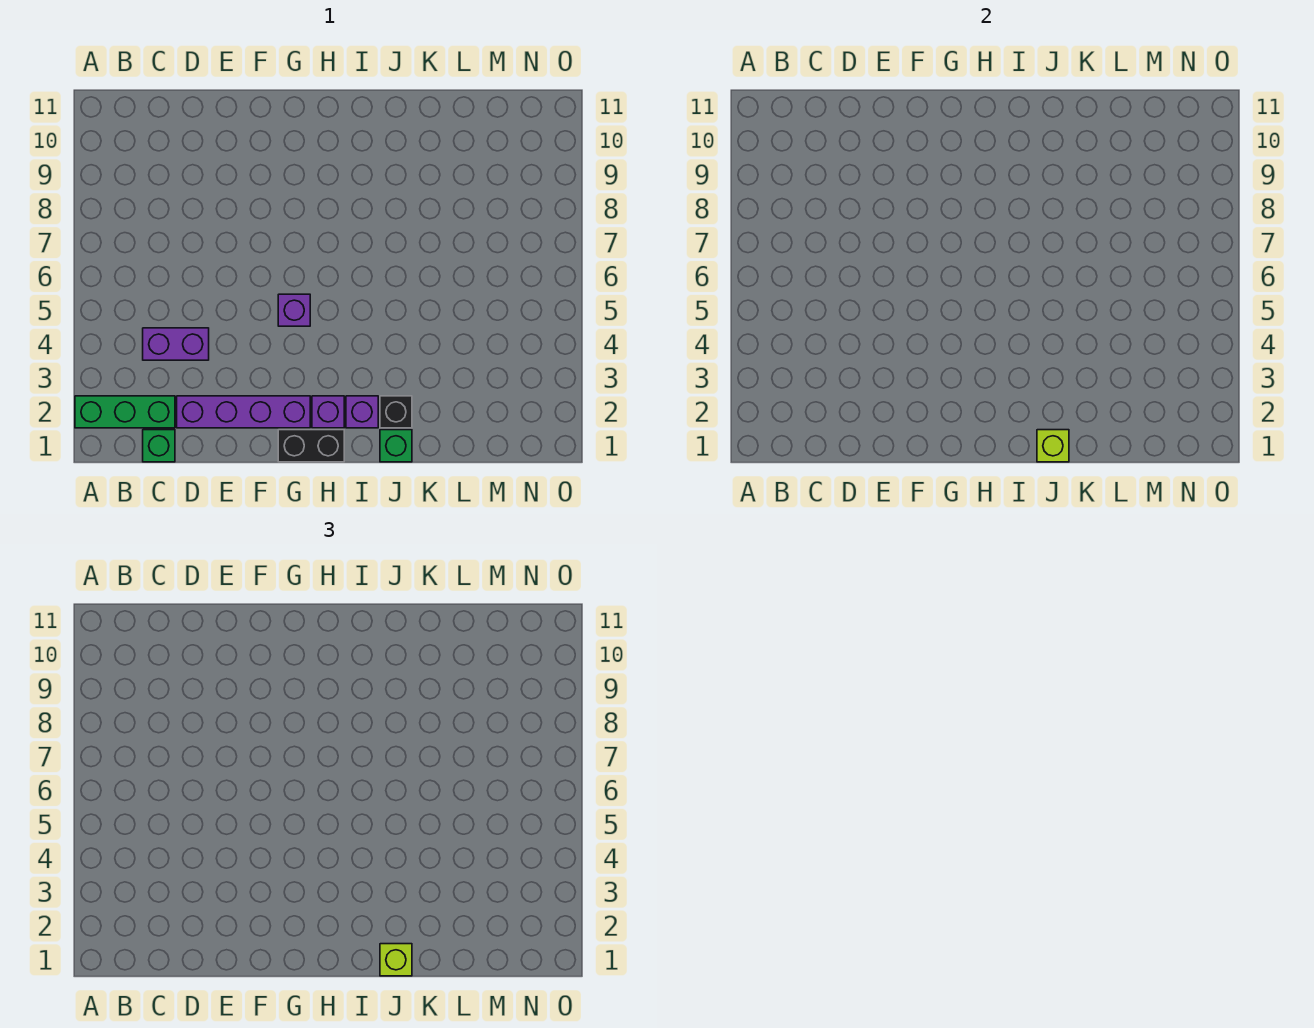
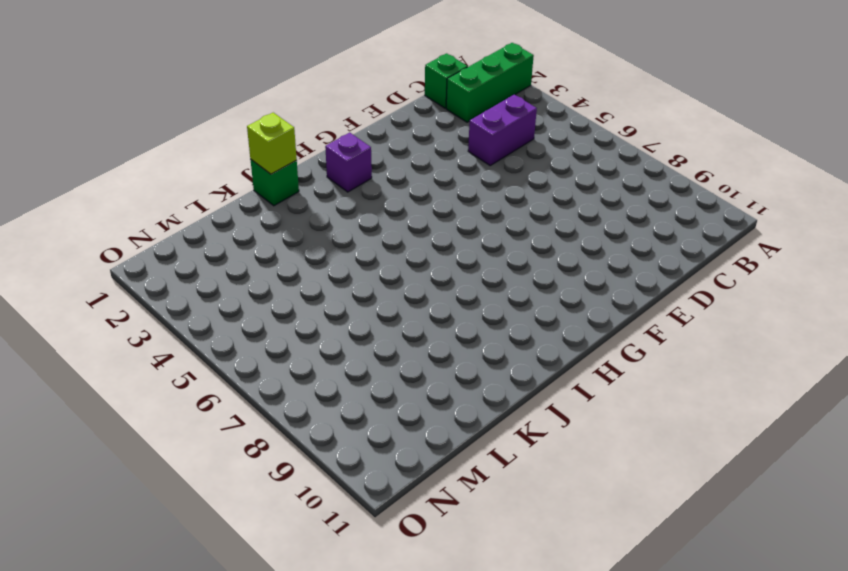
none -> purple 1x4 brick [177,396,310,428]
none -> black 1x2 brick [278,430,344,462]
none -> purple 1x1 brick [278,294,310,326]

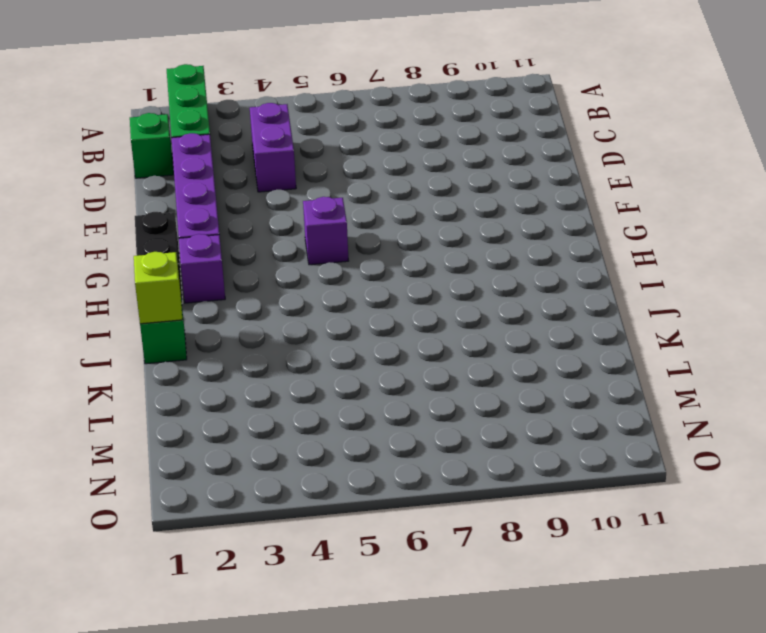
none -> purple 1x1 brick [346,396,378,428]
none -> black 1x1 brick [380,396,412,428]
none -> lime 1x1 brick [380,944,412,976]

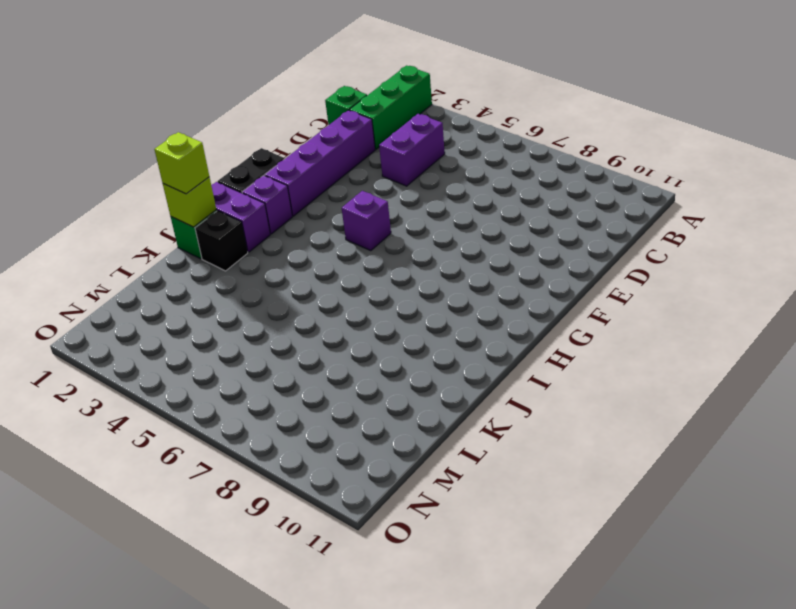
purple 1x2 brick [211,182,270,252] -> purple 1x1 brick [346,396,378,428]

